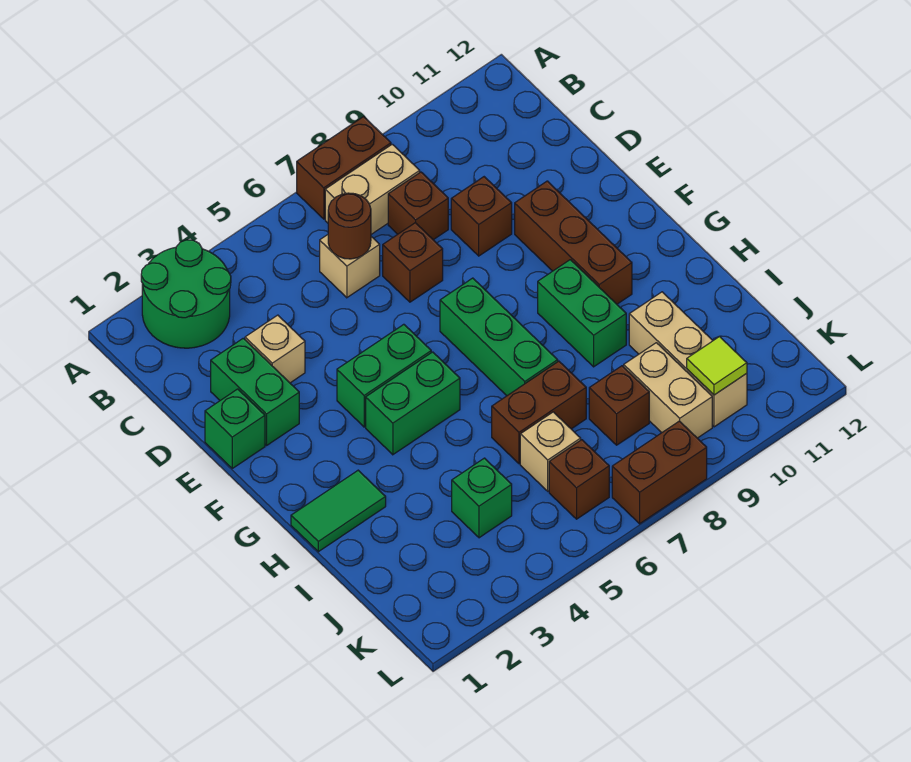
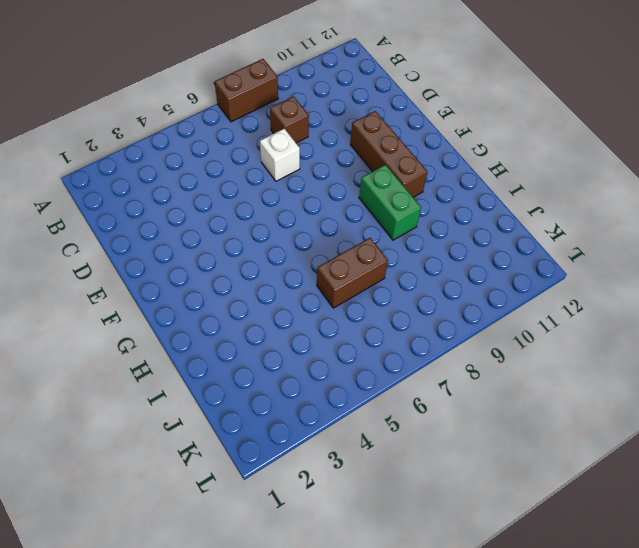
white 1x1 brick [260,129,300,181] -> brown 1x1 brick [383,223,443,302]
none -> green 2x2 round brick [141,240,231,348]
none -> tan 1x2 brick [325,144,420,234]
none -> tan 1x1 brick [320,235,380,298]

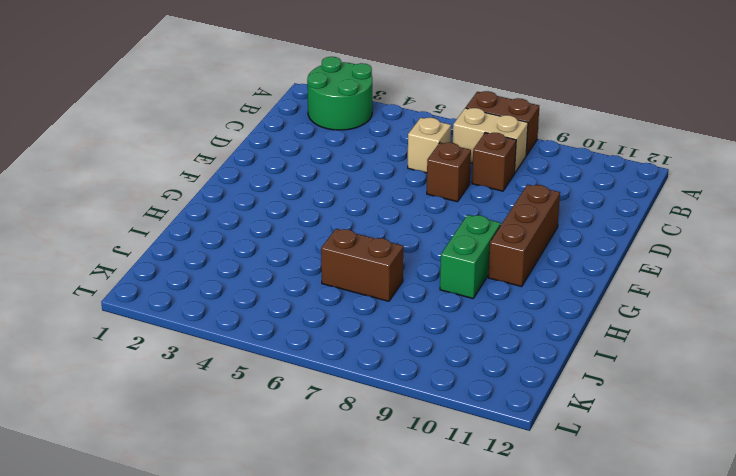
none -> green 1x2 brick [211,338,299,445]
none -> tan 1x1 brick [245,315,305,383]
none -> brown 1x1 brick [451,177,512,256]

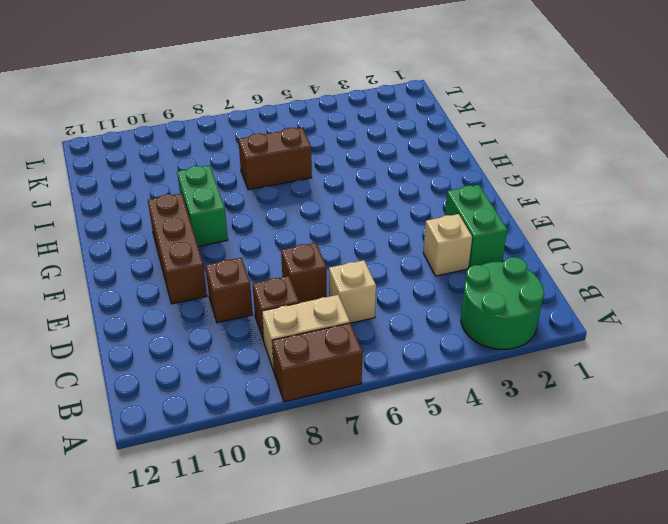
none -> green 1x1 brick [205,389,265,468]
none -> green 1x2 brick [337,324,431,427]
none -> green 1x3 brick [440,278,558,396]

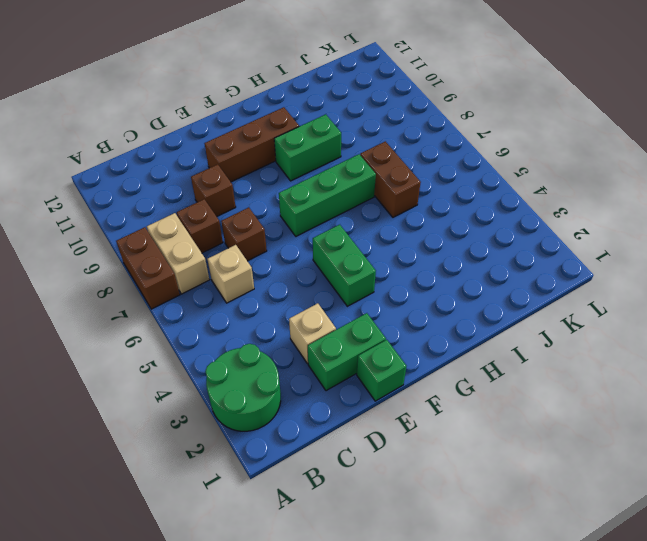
none -> green 1x2 brick [366,352,460,455]
none -> green 1x2 tile [291,470,386,552]
none -> tan 1x3 brick [629,292,747,427]

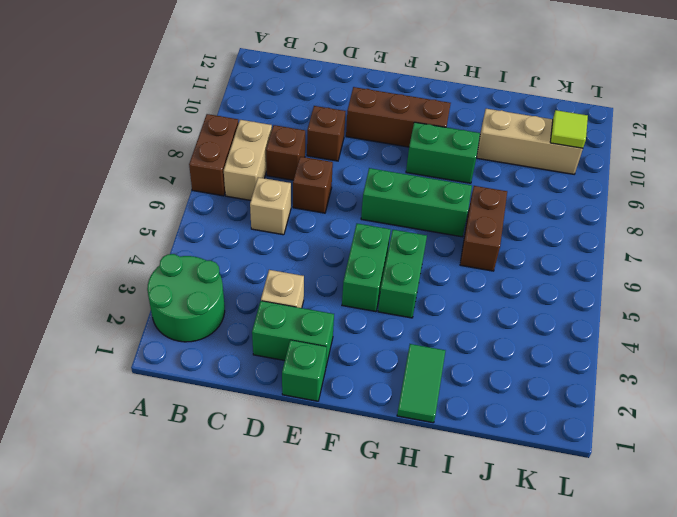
none -> green 1x1 brick [452,458,512,538]
none -> tan 1x1 brick [520,412,581,491]
none -> brown 1x1 brick [589,366,649,445]

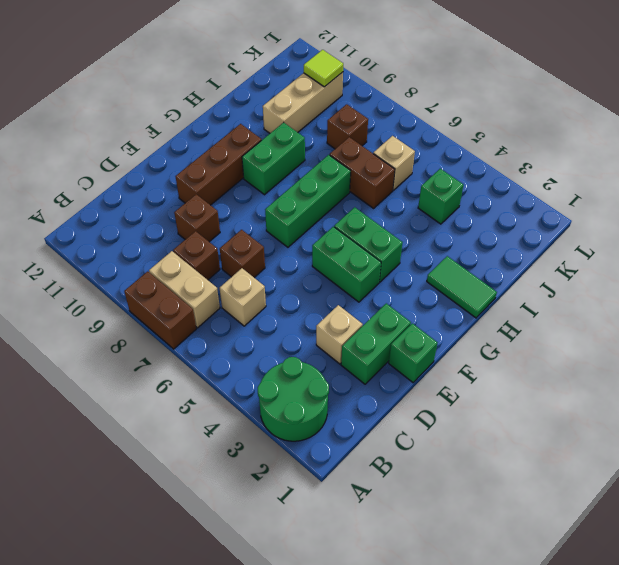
none -> tan 1x2 brick [624,343,712,438]
none -> brown 1x1 brick [549,440,609,519]
none -> brown 1x2 brick [612,421,707,524]

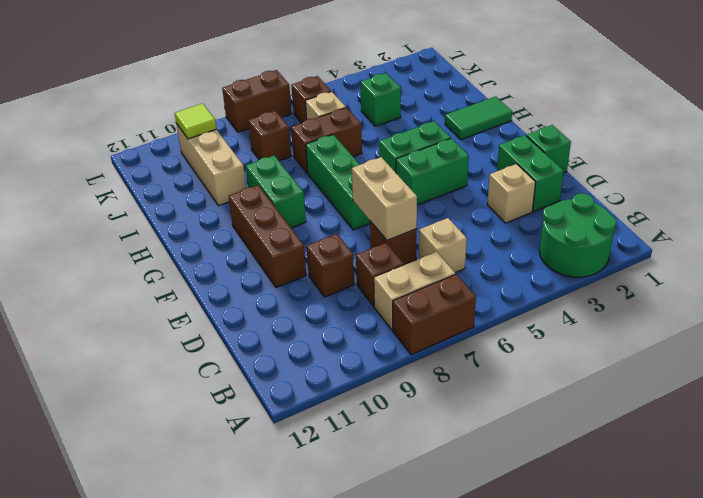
tan 1x2 brick [352,157,417,240] -> tan 1x2 brick moved to [624,343,712,438]
none -> brown 1x1 round brick [328,193,371,259]

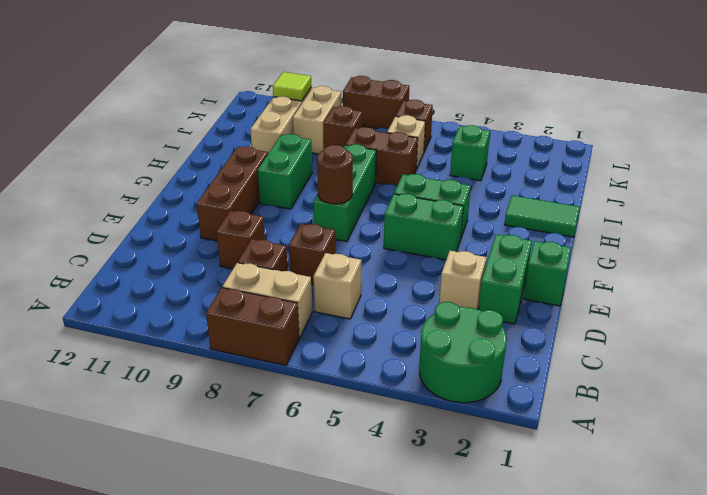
brown 1x1 round brick [317,145,353,204] -> brown 1x1 round brick moved to [328,193,371,259]

